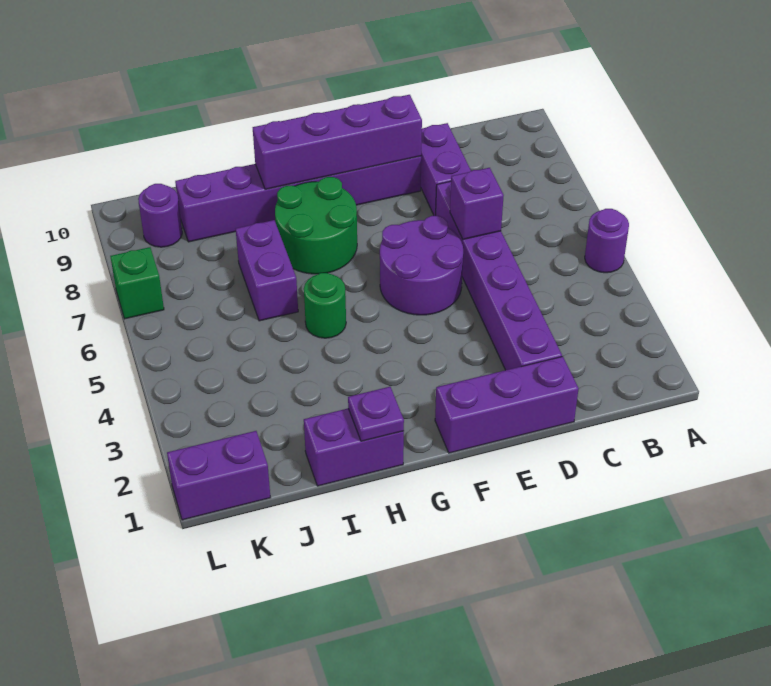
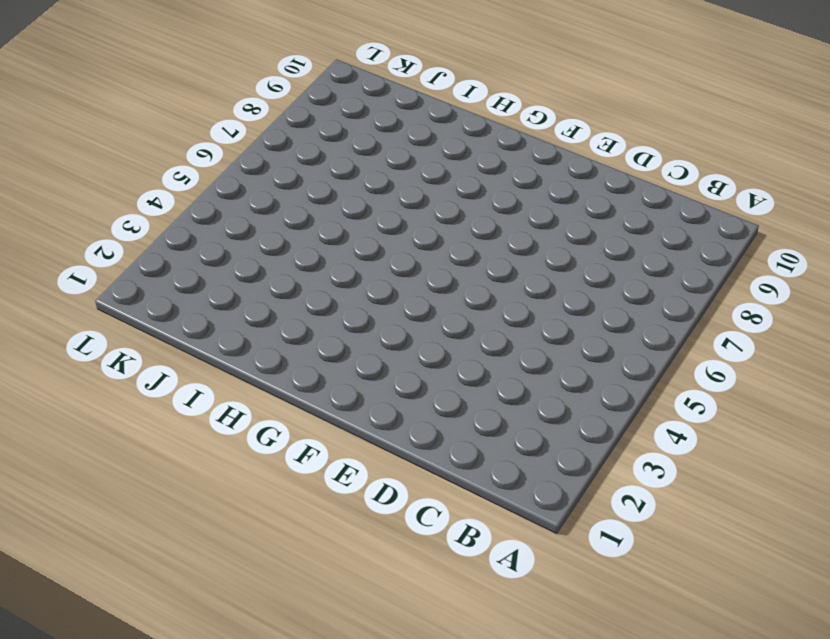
none -> purple 1x1 round brick [585,209,629,273]
none -> purple 1x3 brick [435,356,579,453]
none -> purple 1x6 brick [436,181,562,370]

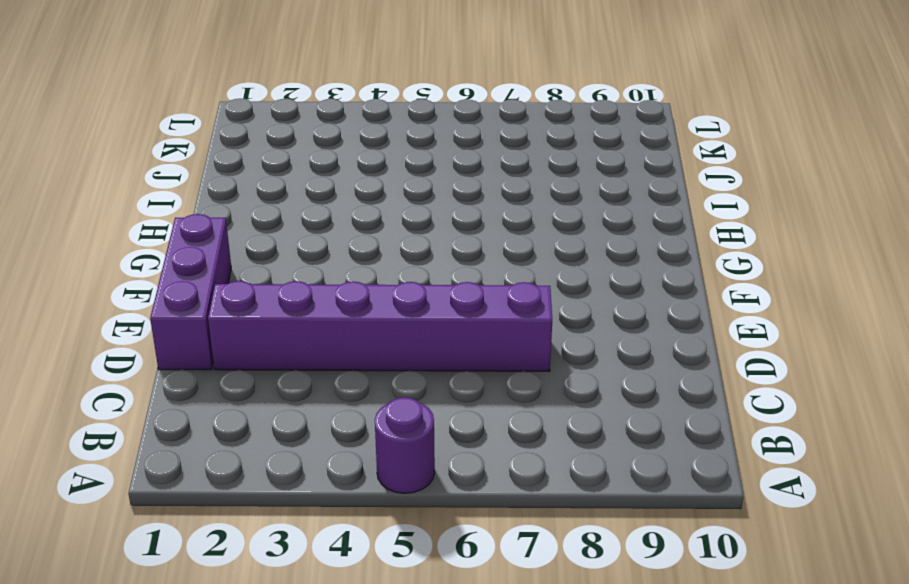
none -> purple 1x2 brick [421,123,471,216]
none -> purple 2x2 round brick [380,216,463,315]
none -> purple 1x6 brick [175,156,421,242]

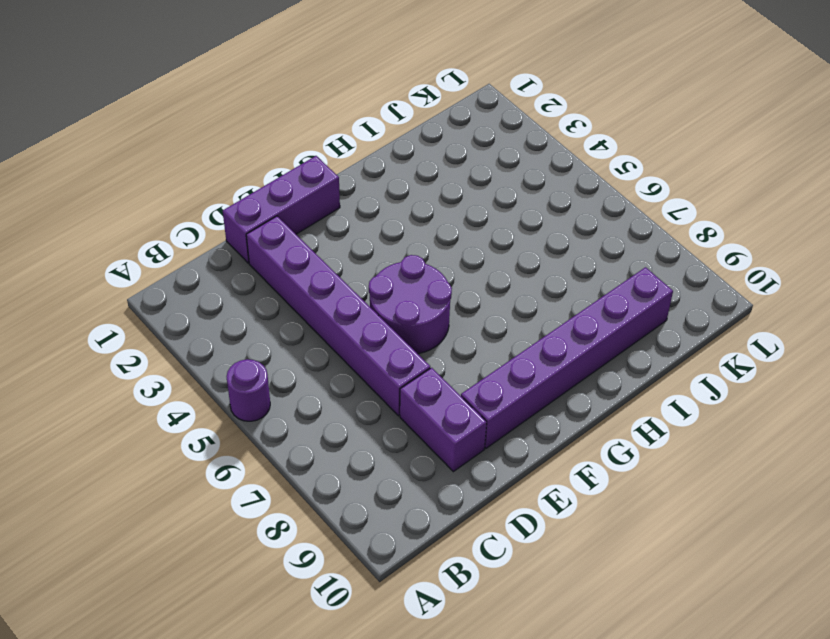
none -> green 2x2 round brick [275,177,357,274]
none -> purple 1x2 brick [304,409,404,486]
none -> green 1x1 round brick [304,273,346,338]

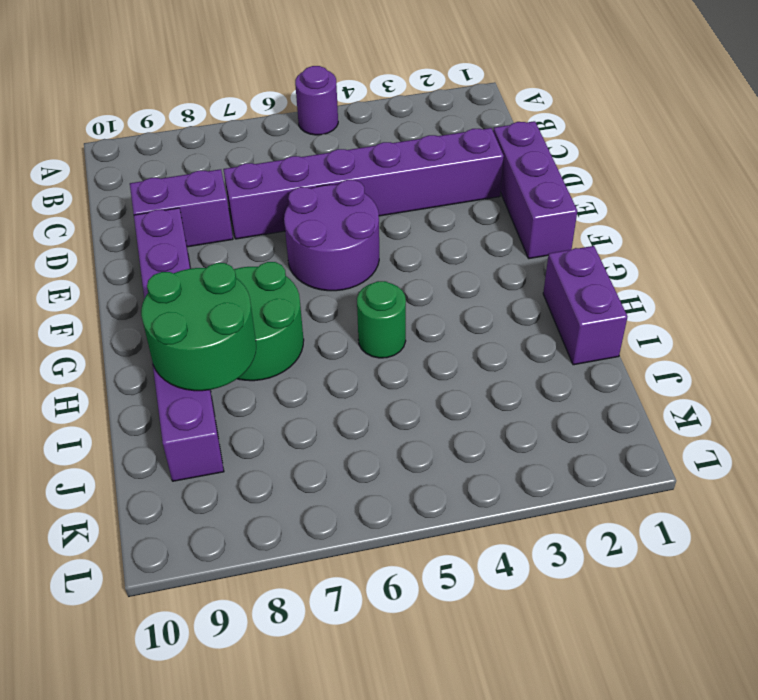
green 2x2 round brick [141,263,256,391] -> purple 1x4 brick [253,95,422,189]
none -> purple 1x2 brick [236,220,298,321]
none -> purple 1x2 brick [167,431,271,520]
none -> purple 1x1 round brick [138,184,182,247]

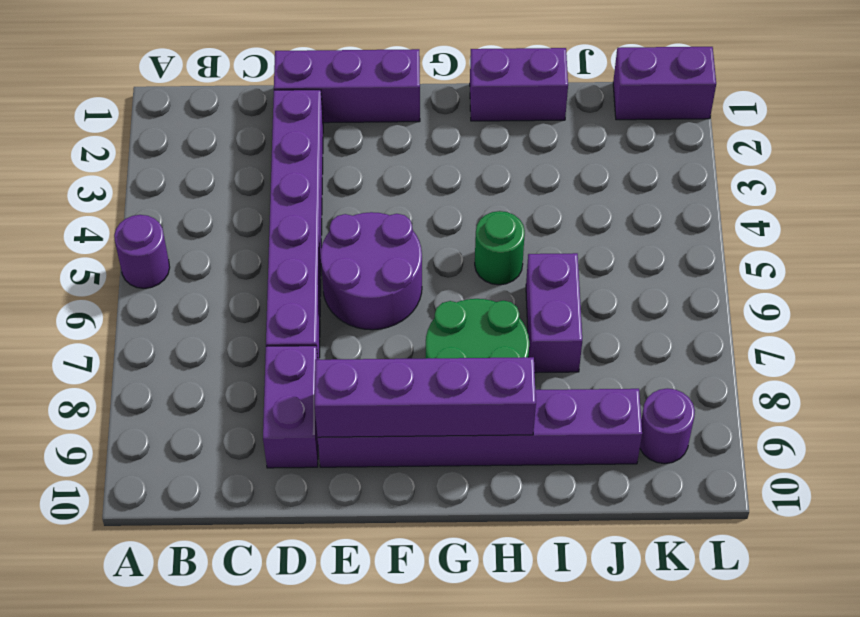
none -> green 1x1 brick [110,247,164,319]
none -> purple 1x1 brick [450,168,504,239]
none -> purple 1x1 plate [348,387,404,441]

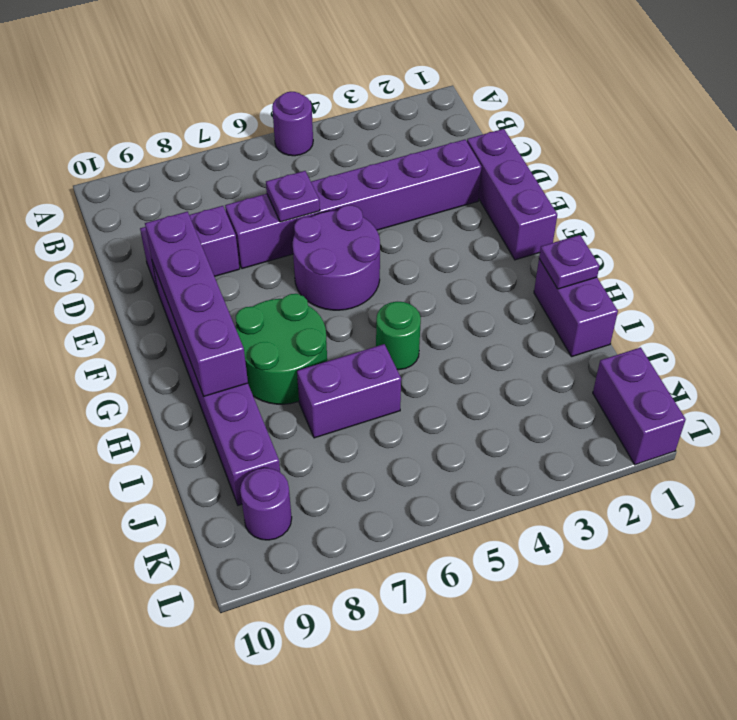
purple 1x1 plate [266,171,320,222] -> purple 1x1 brick [450,168,504,239]
none -> green 1x1 brick [110,247,164,319]

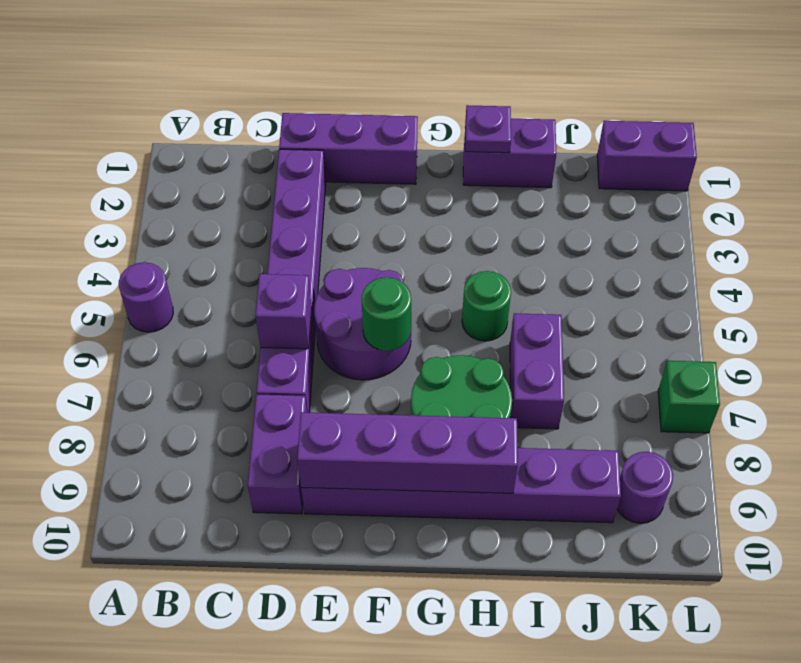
green 1x1 round brick [362,277,411,351] -> none

